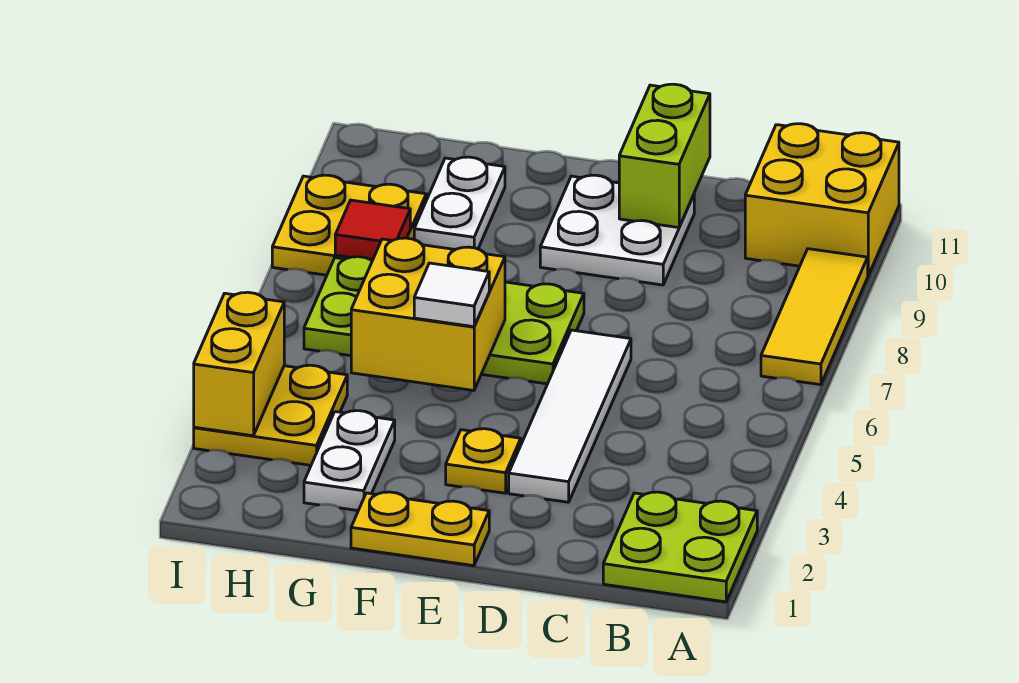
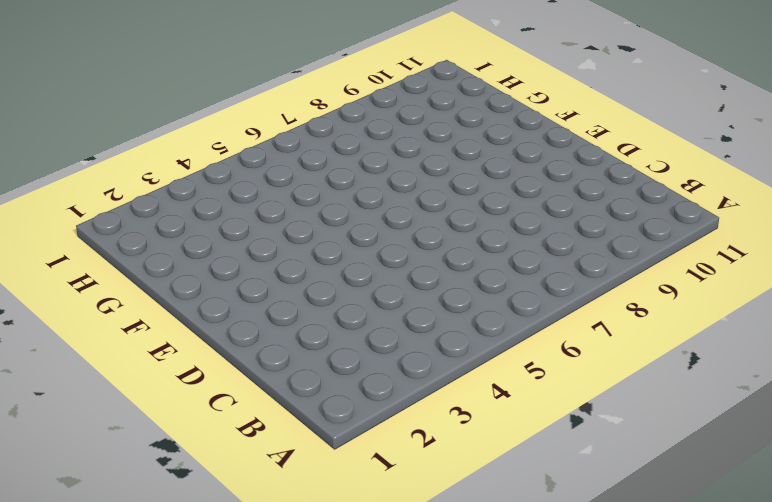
none -> lime 2x2 plate [603,492,757,602]
none -> yellow 1x3 tile [761,249,868,385]
none -> yellow 2x2 brick [745,124,899,275]

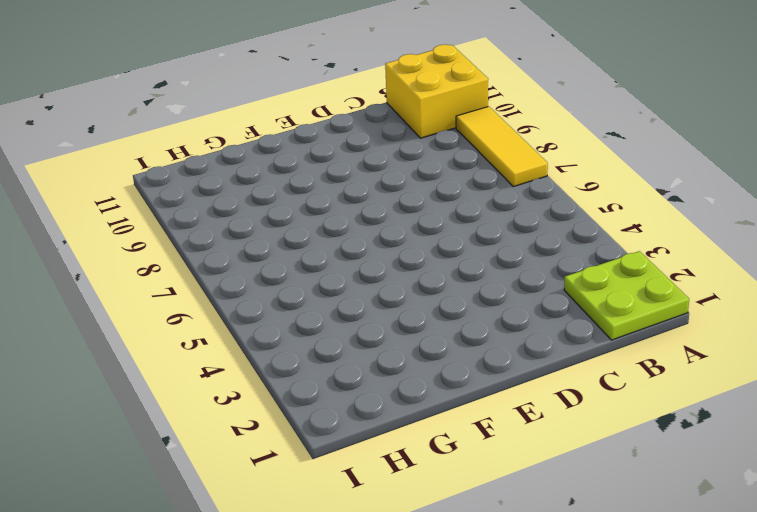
none -> white 1x4 tile [509,330,631,502]
none -> white 2x2 plate [540,175,694,285]
none -> yellow 1x2 plate [351,492,489,566]

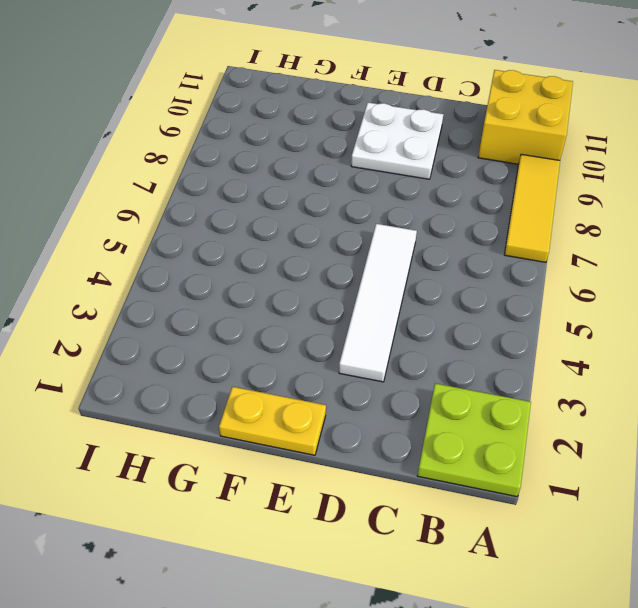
none -> yellow 1x1 plate [446,429,521,493]
none -> lime 2x4 plate [304,257,584,384]
none -> white 1x2 plate [304,411,395,511]

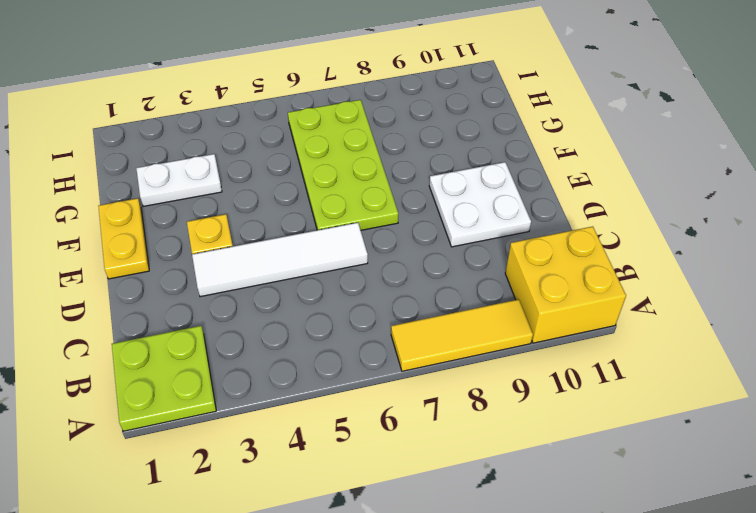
none -> white 1x2 plate [414,157,505,250]
none -> yellow 2x2 plate [194,365,347,465]
none -> yellow 2x2 plate [272,175,426,275]

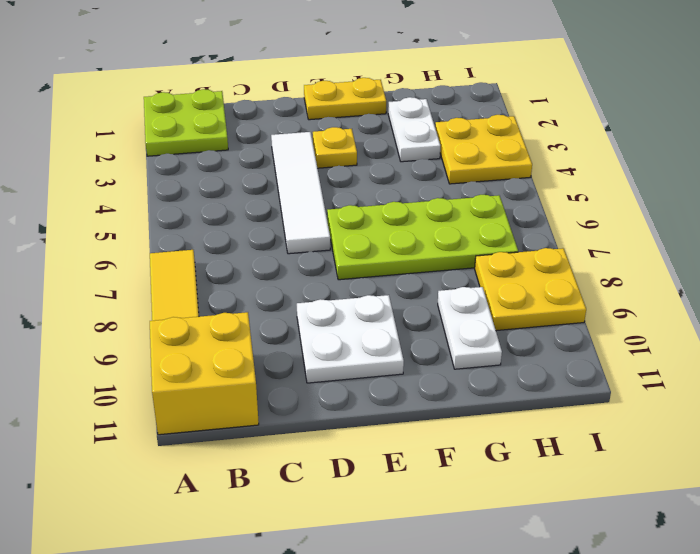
none -> lime 1x2 brick [619,84,710,228]
none -> yellow 2x2 brick [351,238,505,390]
none -> red 1x1 tile [335,200,410,260]

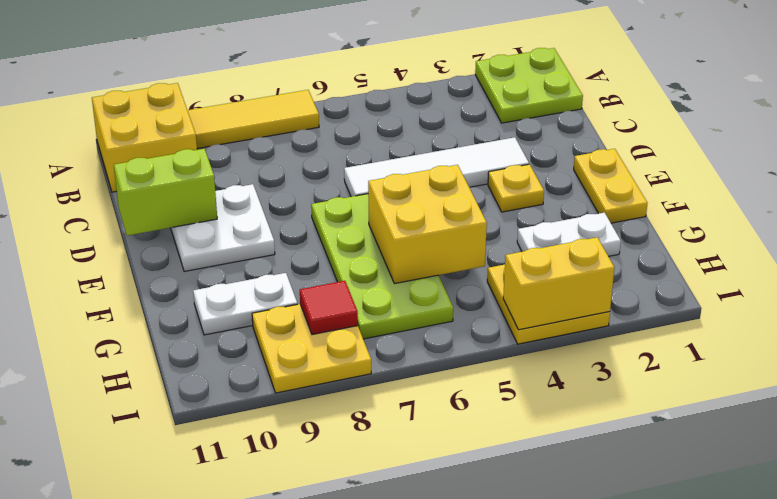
none -> white 1x1 tile [414,263,489,327]

